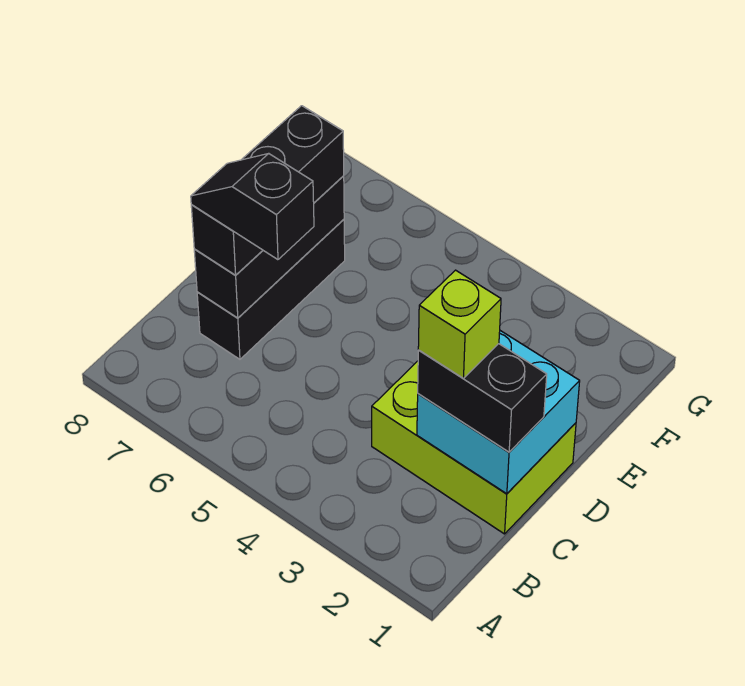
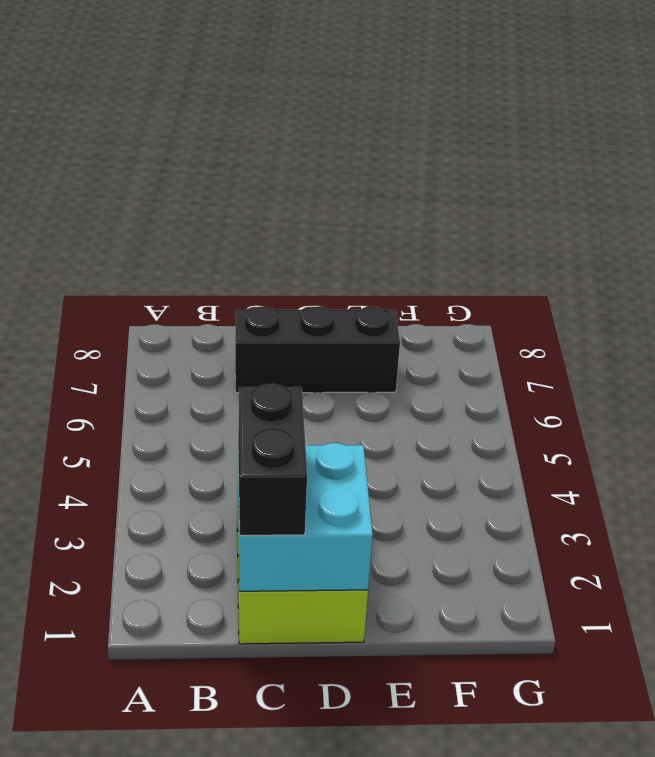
none -> black 1x3 brick [194,176,344,318]
none -> black 1x3 brick [191,106,344,275]

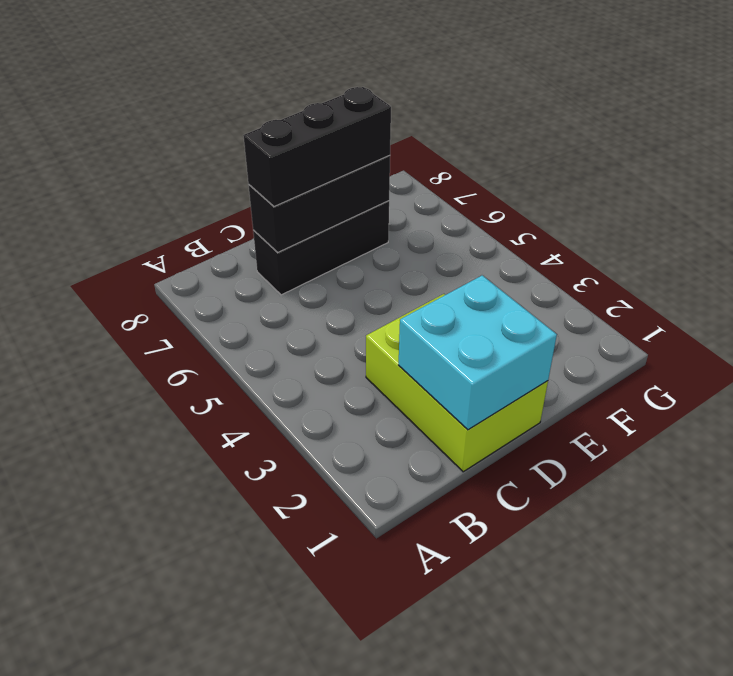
none -> black 1x2 brick [418,344,547,452]
none -> lime 1x1 brick [418,270,501,378]

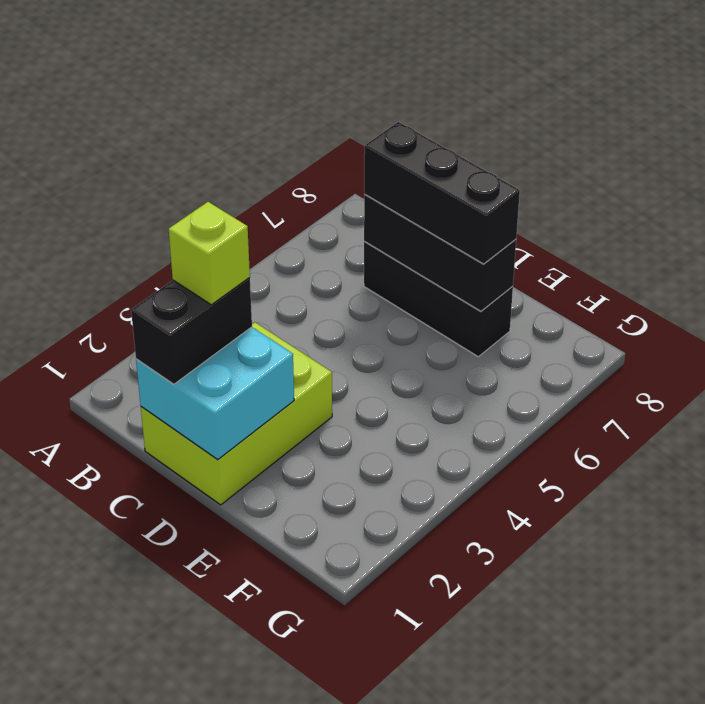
none -> black 1x2 slope [191,154,314,260]

